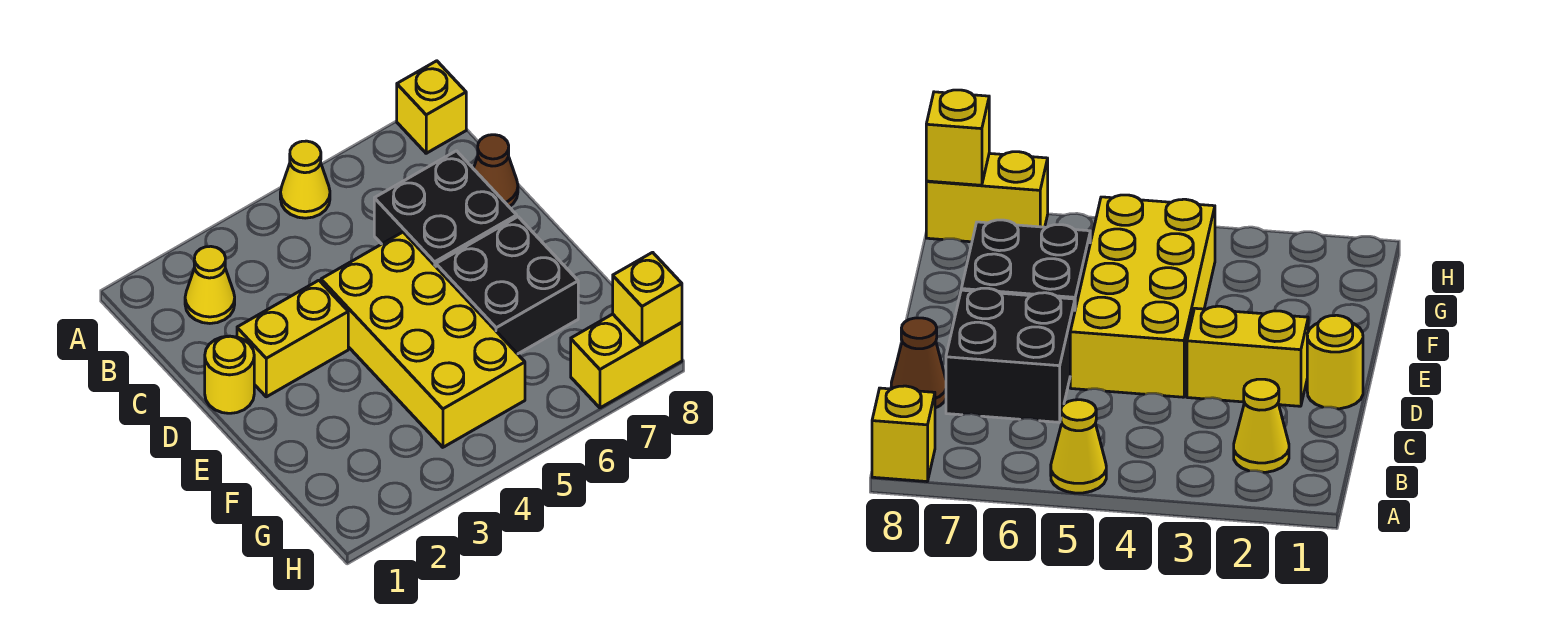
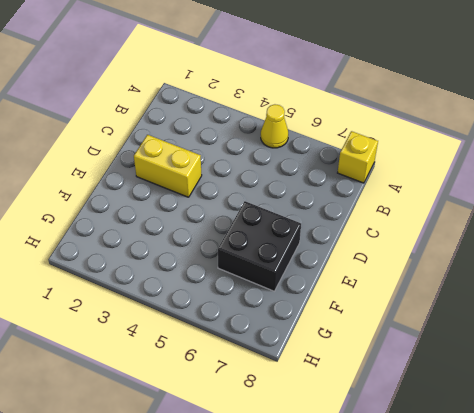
none -> yellow 1x1 cone [185,246,235,323]
none -> black 2x2 brick [374,151,517,266]

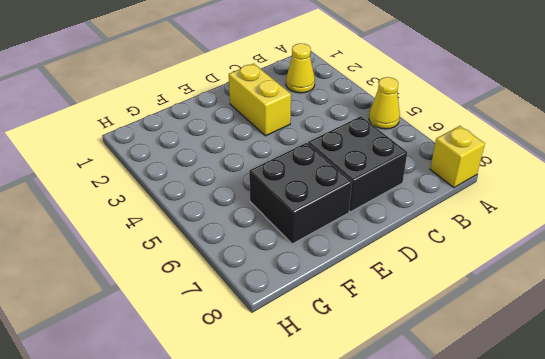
none -> brown 1x1 cone [473,135,518,207]
none -> yellow 1x1 round brick [205,336,254,413]

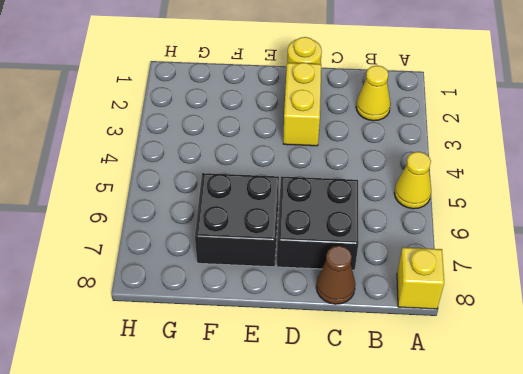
none -> yellow 2x4 brick [321,232,525,447]
none -> yellow 1x2 brick [571,314,682,408]

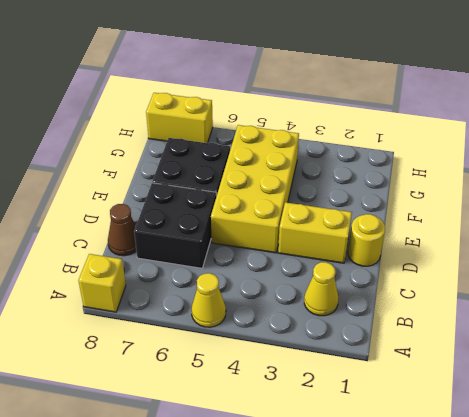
none -> yellow 1x1 brick [613,252,682,345]

